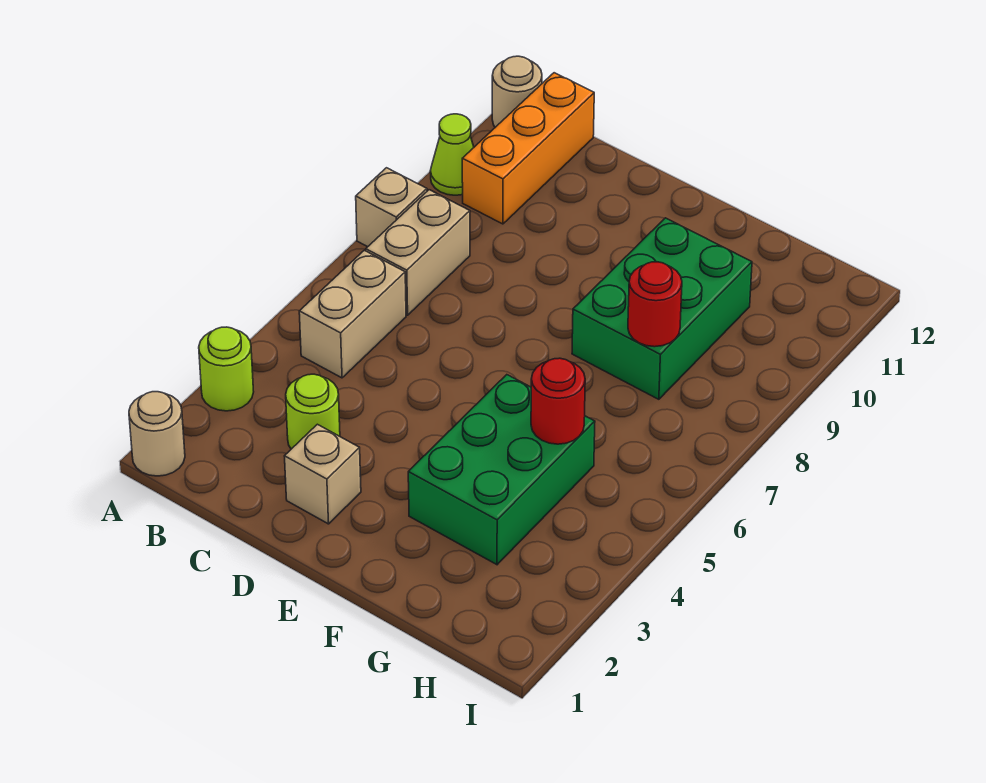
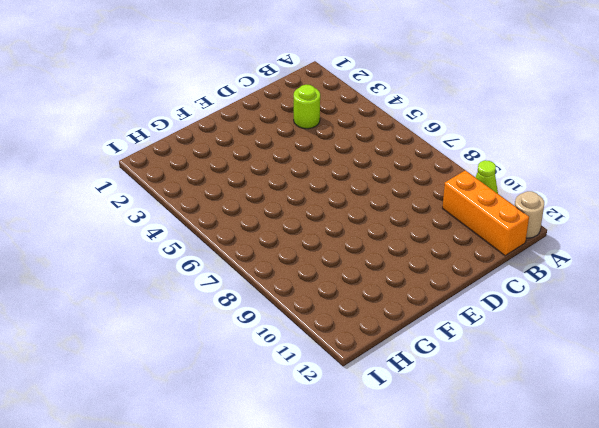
none -> tan 1x1 round brick [129,392,185,476]
none -> lime 1x1 round brick [199,327,254,411]
none -> tan 1x1 brick [356,168,427,247]

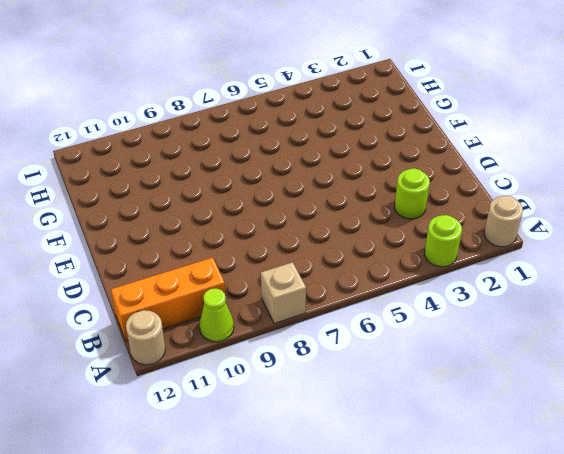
none -> tan 1x2 brick [299,250,406,378]
none -> tan 1x2 brick [366,190,470,315]
none -> tan 1x1 brick [285,424,361,524]

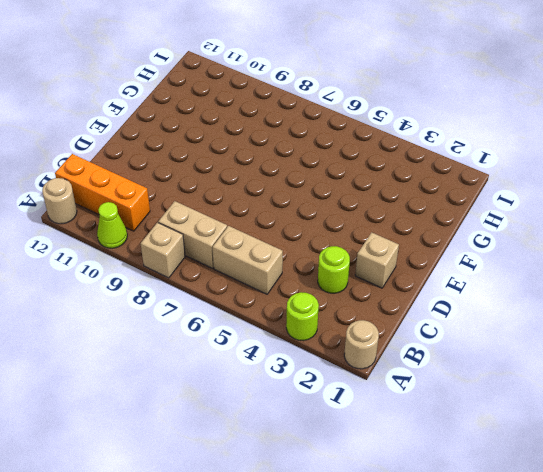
none -> green 2x3 brick [408,375,595,565]
none -> green 2x3 brick [572,218,752,399]
none -> red 1x1 round brick [531,358,585,444]

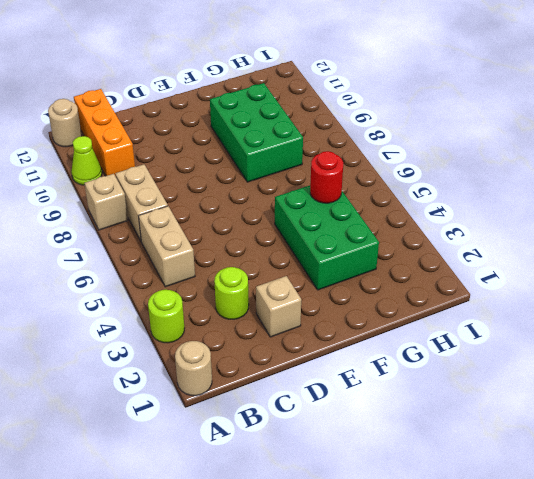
none -> red 1x1 round brick [628,262,682,347]

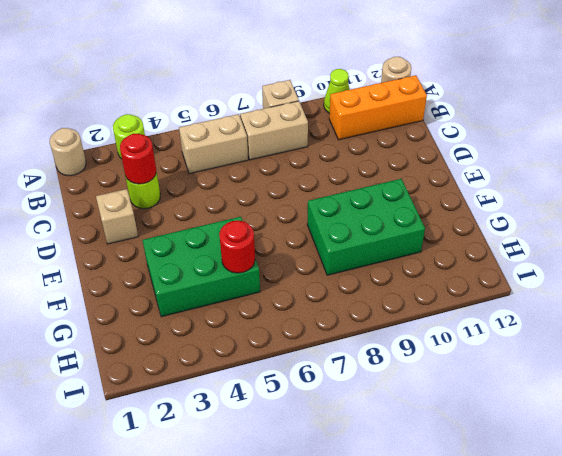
red 1x1 round brick [120,134,156,184] -> red 1x1 round brick moved to [628,262,682,347]

